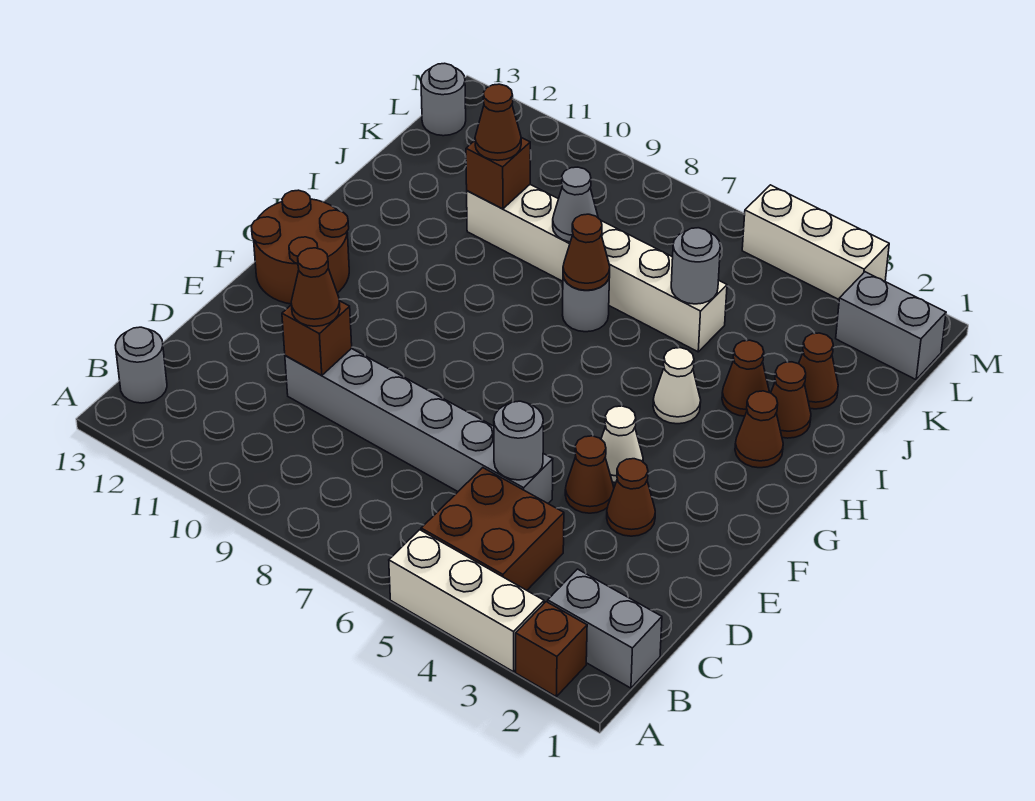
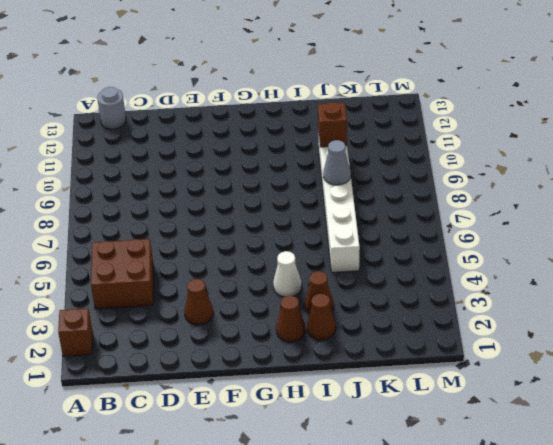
none -> white 1x3 brick [389,530,544,672]
none -> grey 1x2 brick [548,569,662,688]
none -> grey 1x6 brick [285,348,553,503]

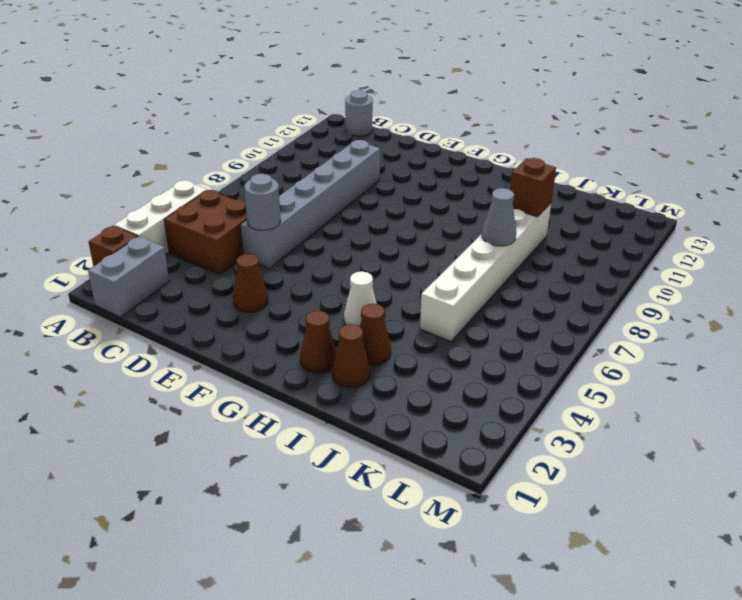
none -> brown 1x1 cone [565,436,614,513]
none -> white 1x1 cone [601,406,643,483]
none -> brown 2x2 round brick [251,190,349,304]

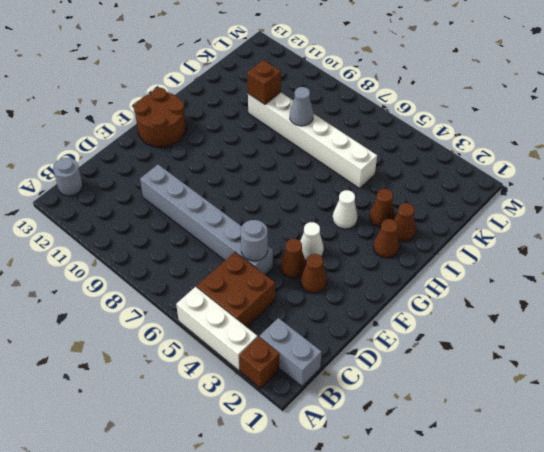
none -> grey 1x1 round brick [563,275,610,332]
none -> brown 1x1 cone [799,333,838,409]
none -> grey 1x2 brick [836,272,946,380]

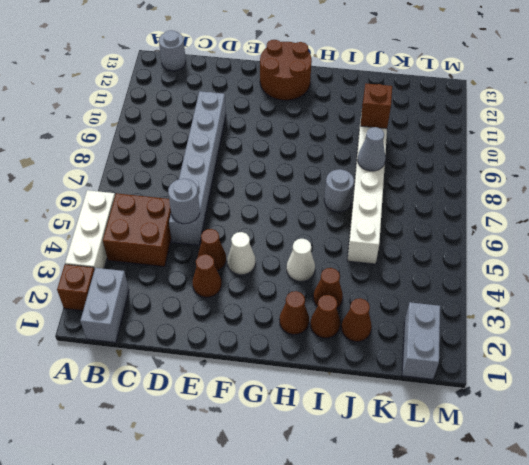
none -> grey 1x1 round brick [421,63,466,136]
none -> white 1x3 brick [742,185,889,299]
none -> brown 1x1 brick [282,301,352,375]

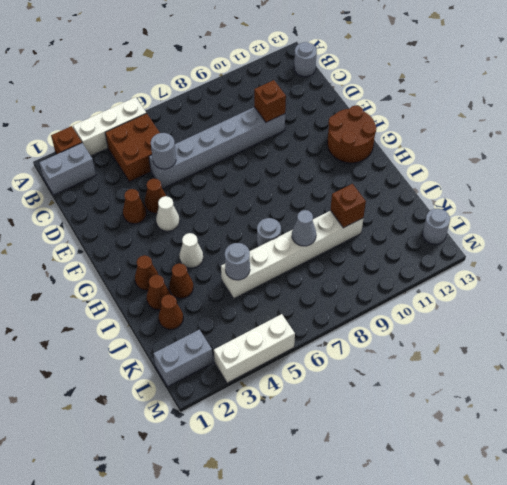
none -> brown 1x1 cone [563,214,610,290]
none -> brown 1x1 cone [291,248,340,326]
none -> brown 1x1 cone [475,84,521,160]

